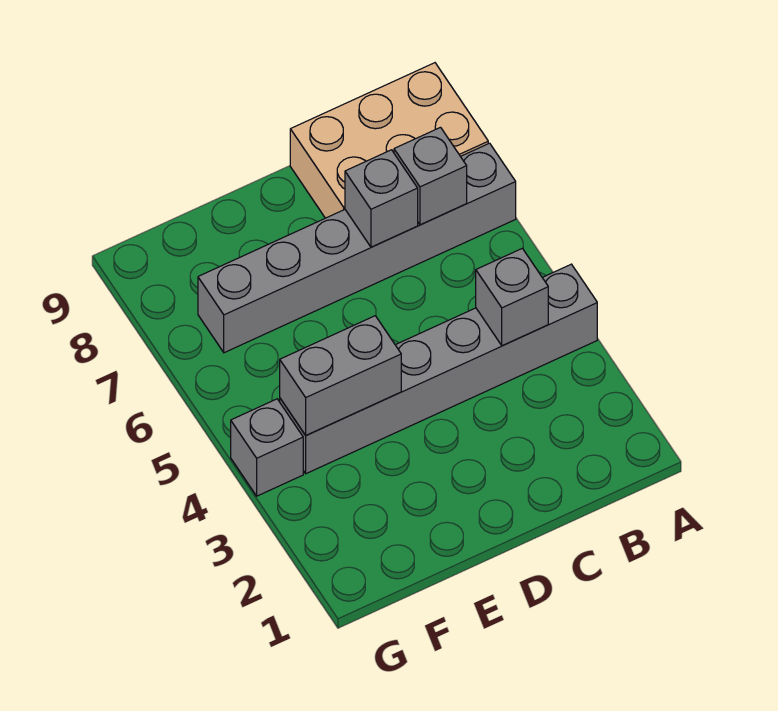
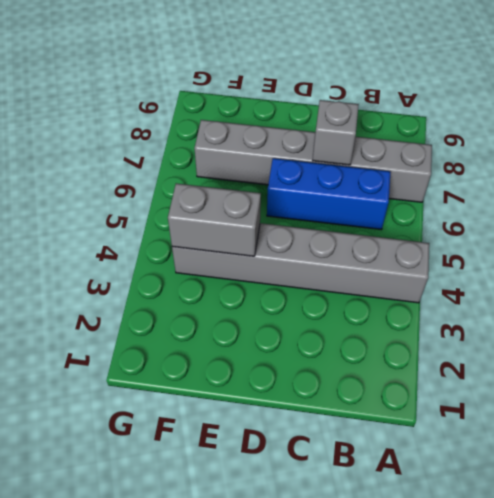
blue 1x3 brick [267,158,391,230] -> none
none -> tan 2x3 brick [290,63,488,218]
none -> grey 1x1 brick [231,399,303,496]

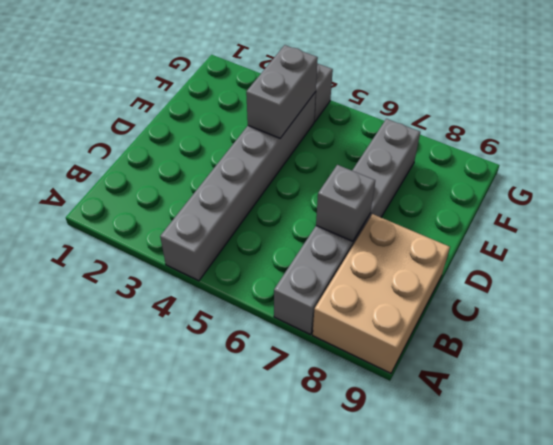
none -> grey 1x1 brick [476,248,548,346]
none -> grey 1x1 brick [394,128,467,225]

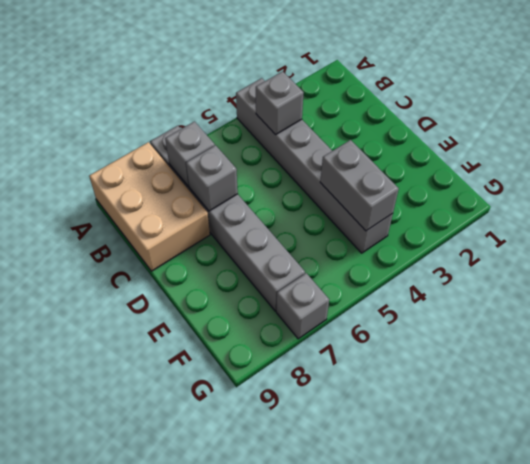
grey 1x1 brick [276,273,329,339] -> grey 1x1 brick moved to [231,399,303,496]

